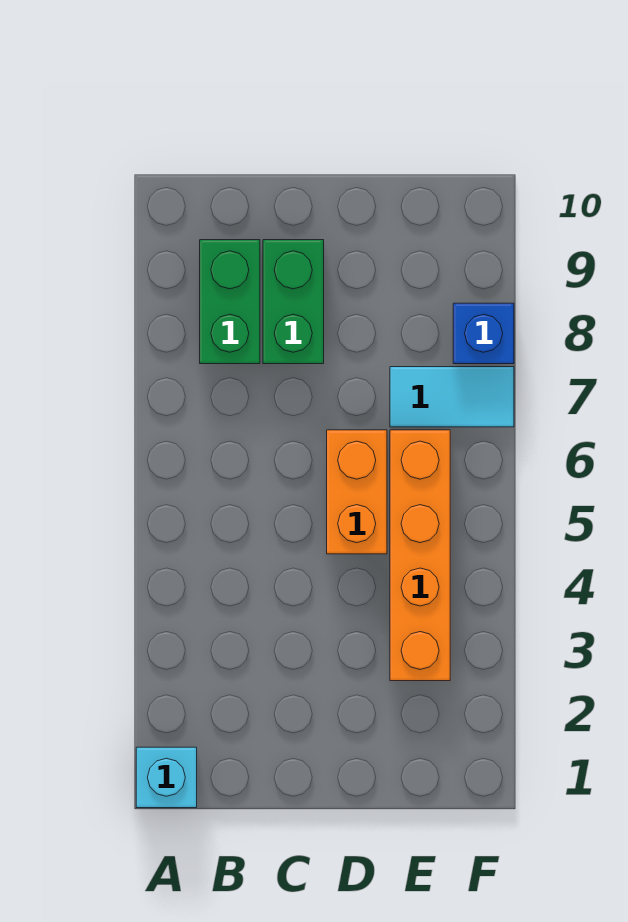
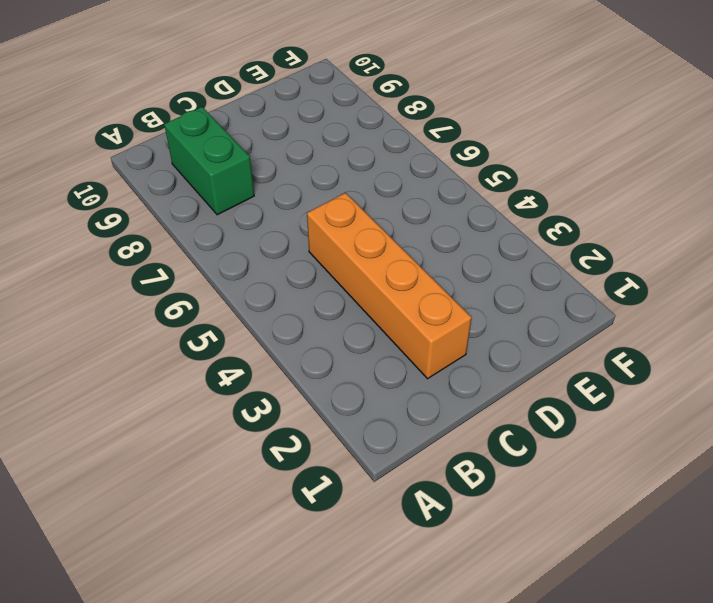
orange 1x4 brick [307,193,472,379] -> orange 1x4 brick moved to [390,430,450,681]
none -> cyan 1x1 brick [136,747,197,808]
none -> green 1x2 brick [263,240,324,364]

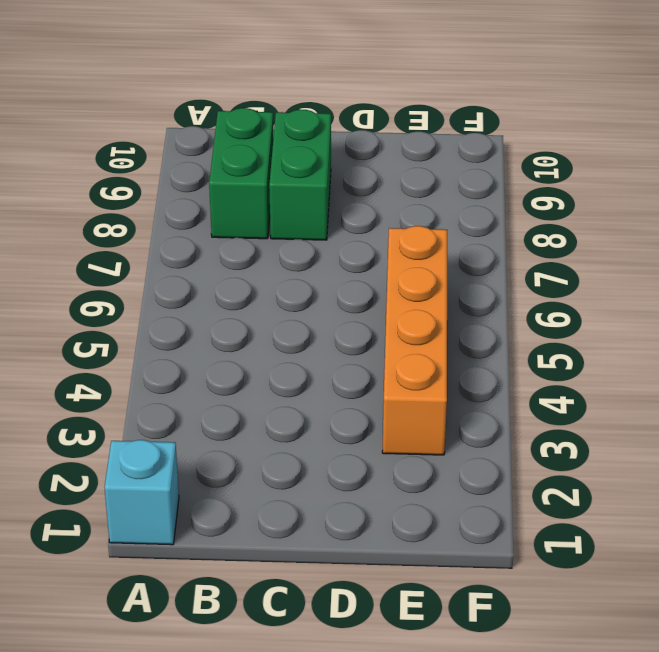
none -> orange 1x2 brick [327,430,387,554]
none -> cyan 1x2 tile [390,367,514,427]

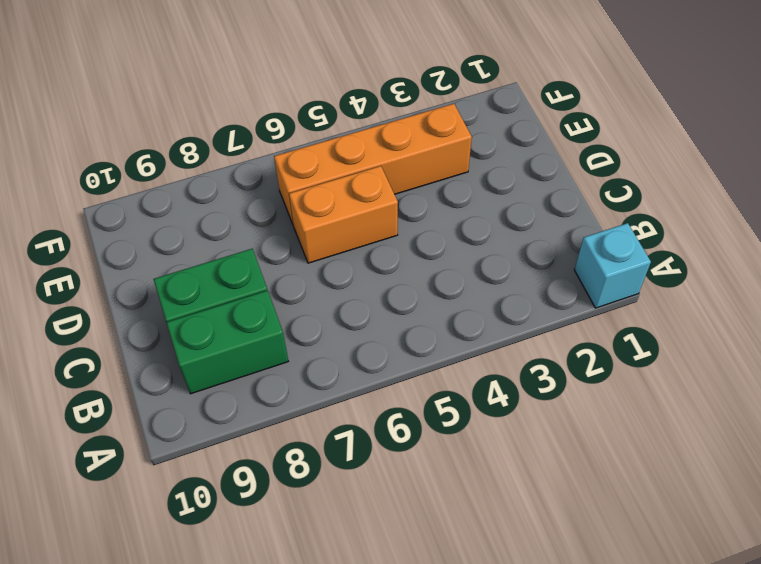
none -> cyan 1x2 tile [390,367,514,427]
none -> blue 1x1 brick [453,303,514,364]

